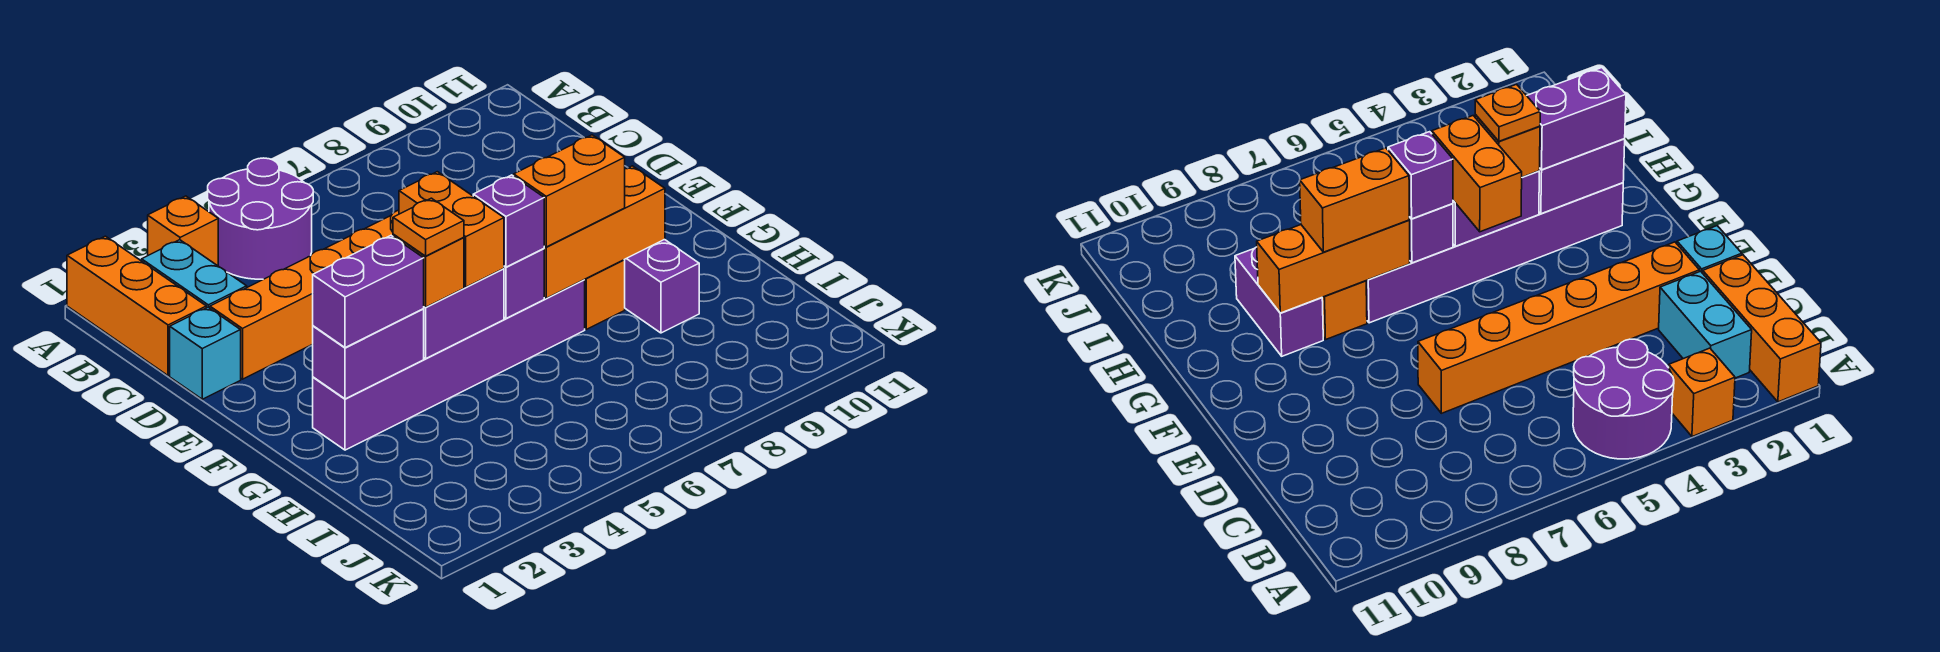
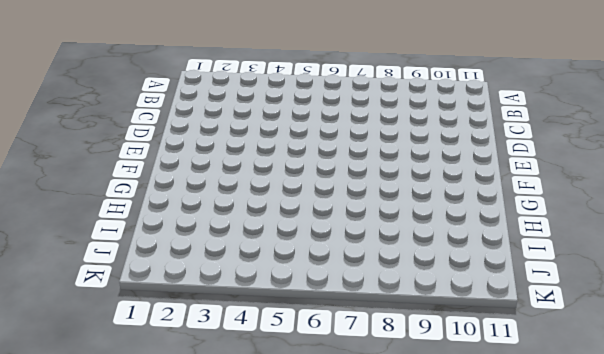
none -> orange 1x3 brick [67,236,206,376]
none -> orange 1x1 brick [148,196,218,266]
none -> purple 2x2 round brick [208,158,313,279]

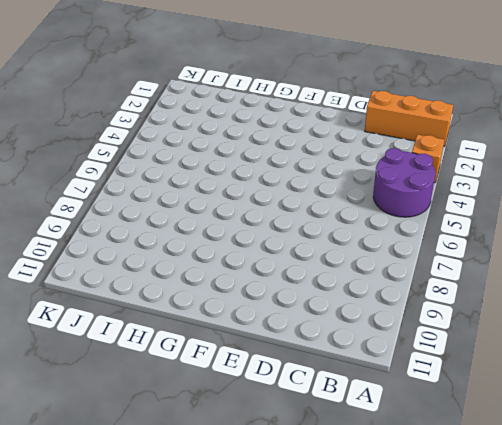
none -> cyan 1x2 brick [142,240,247,308]
none -> cyan 1x1 brick [170,307,241,399]
none -> orange 1x6 brick [210,210,399,379]

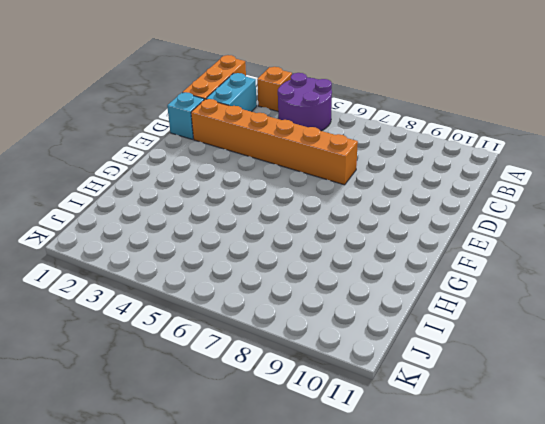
none -> purple 1x6 brick [313,280,585,450]
none -> orange 1x1 brick [584,260,625,329]
none -> purple 1x2 brick [625,239,699,333]

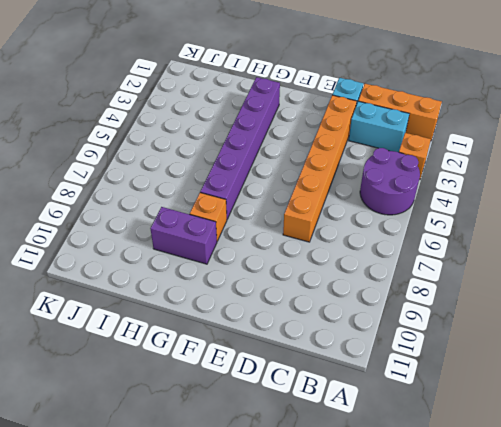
none -> purple 1x2 brick [313,309,424,399]
none -> purple 1x2 brick [424,269,504,359]
none -> purple 1x1 brick [504,249,544,318]

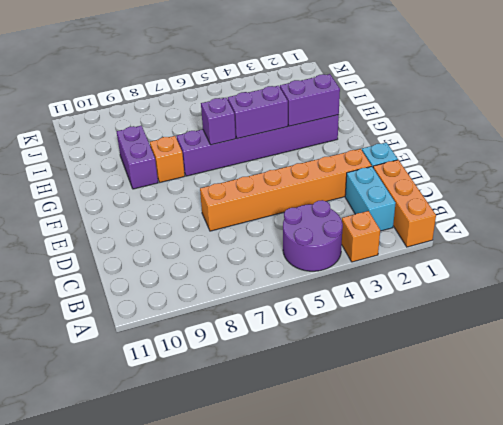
none -> orange 1x3 brick [544,166,665,298]
none -> orange 1x2 brick [399,172,504,287]
none -> purple 1x2 brick [313,236,424,348]

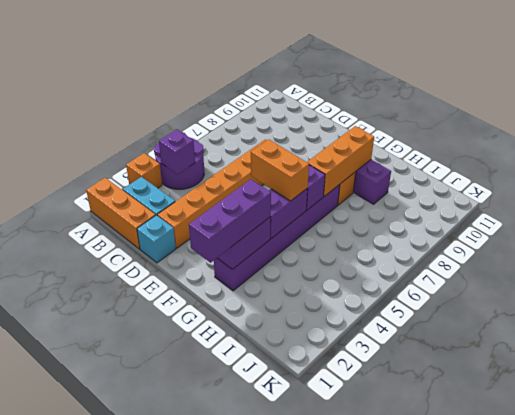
purple 1x1 brick [159,130,195,174] -> purple 1x1 brick moved to [473,175,544,267]
purple 1x3 brick [189,179,271,263] -> purple 1x2 brick [313,236,424,348]
none -> orange 1x1 brick [393,234,464,307]
none -> orange 1x2 brick [514,135,625,247]
none -> orange 1x1 plate [393,198,464,256]

